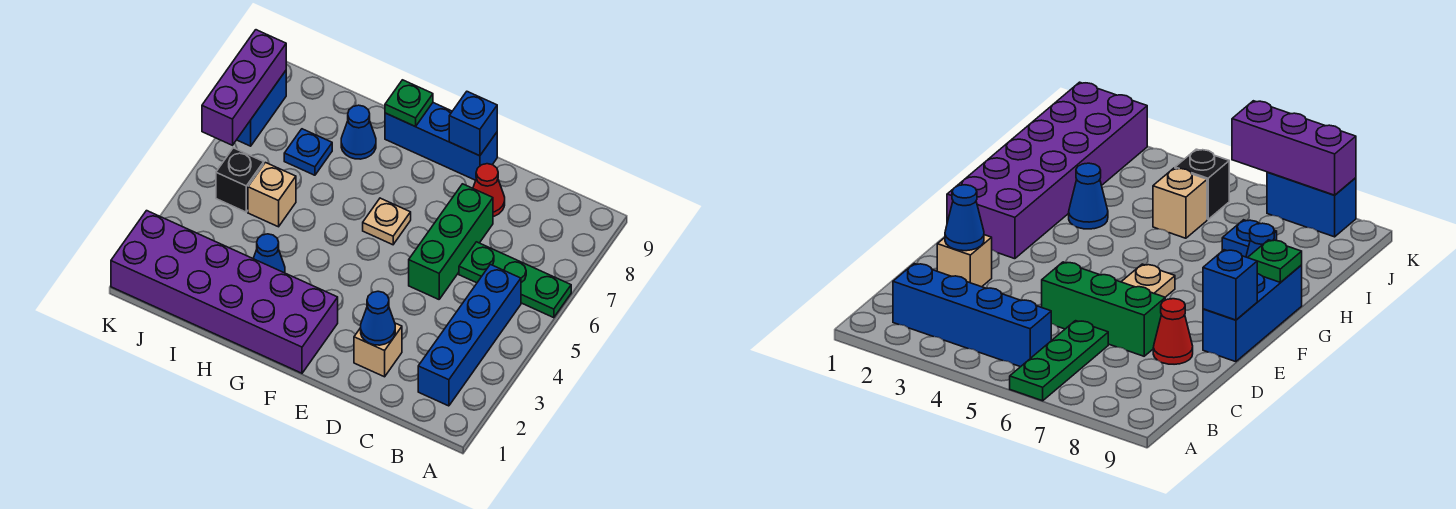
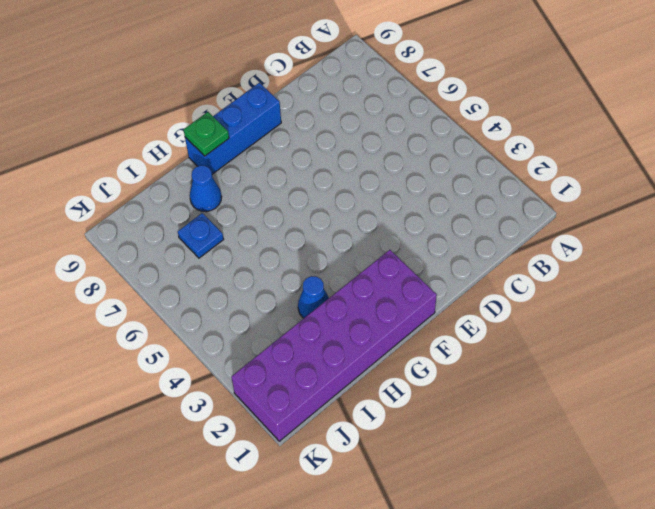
none -> green 1x3 plate [459,242,571,318]
none -> blue 1x4 brick [418,264,521,406]
none -> tan 1x1 brick [354,323,402,377]

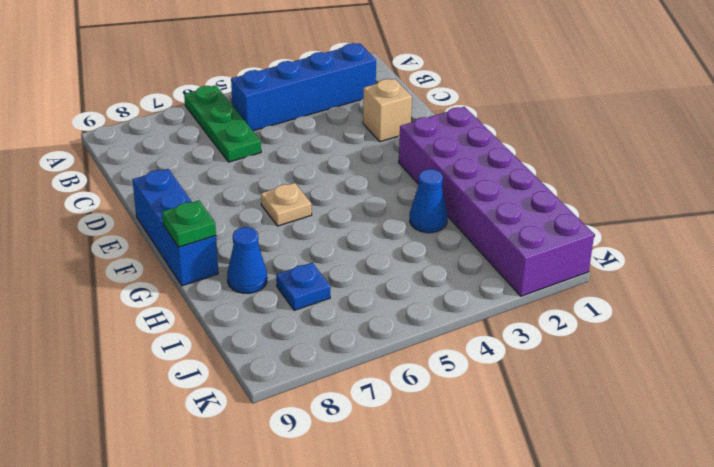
none -> green 1x3 brick [409,184,493,299]
none -> red 1x1 cone [473,164,505,217]
none -> tan 1x1 brick [248,163,296,227]

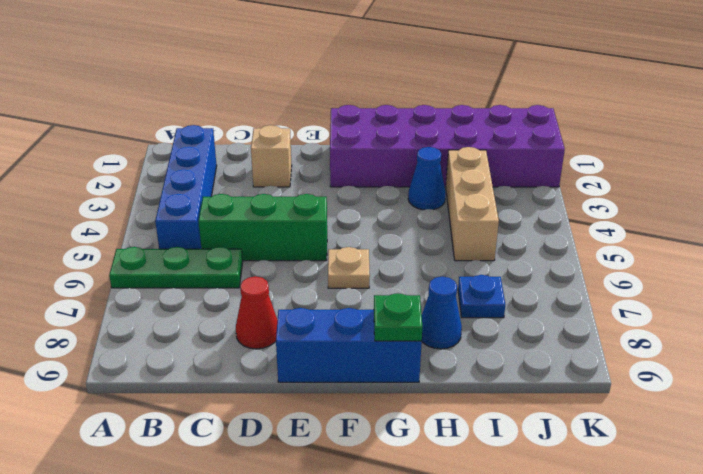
green 1x3 brick [199,194,327,261] -> green 1x3 brick turned to [409,184,493,299]
tan 1x3 brick [446,147,499,261] -> tan 1x1 brick [248,163,296,227]
none -> black 1x1 brick [216,148,264,212]
none -> blue 1x2 brick [237,71,286,146]
none -> blue 1x1 cone [361,291,395,345]

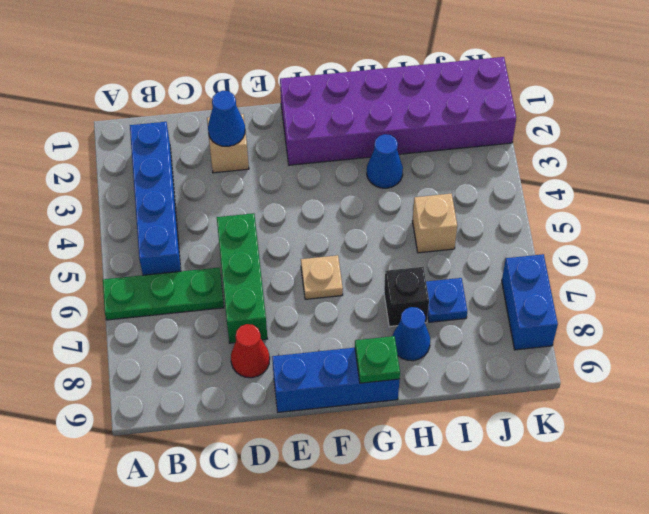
black 1x1 brick [384,267,429,327] -> black 1x1 brick moved to [216,148,264,212]
none -> blue 1x1 brick [449,92,497,156]
none -> purple 1x3 brick [202,30,286,145]

